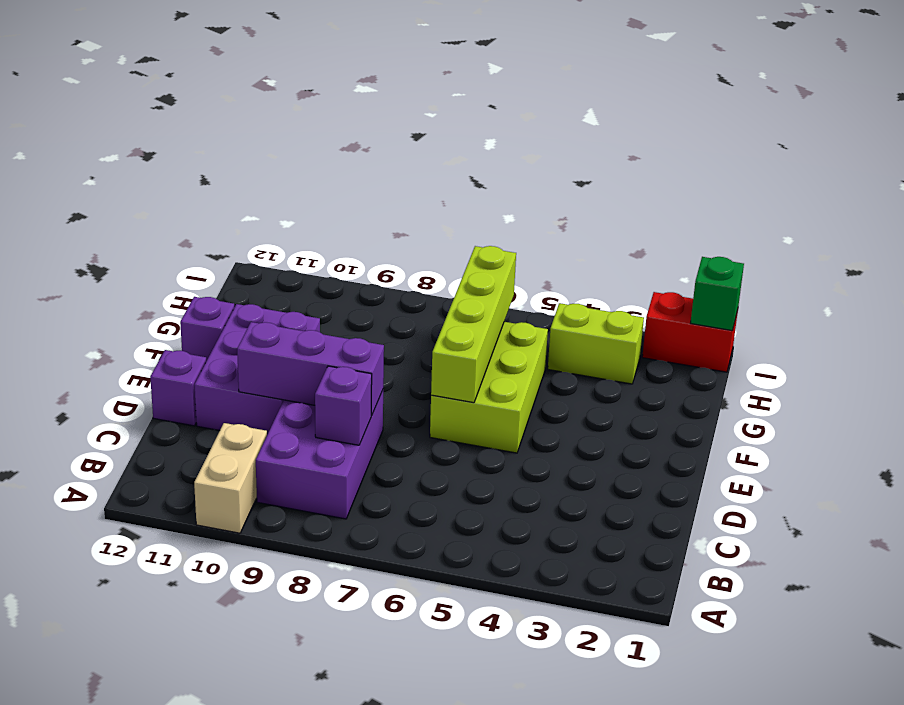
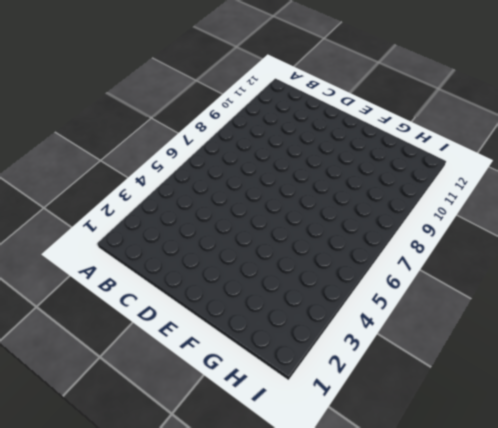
none -> tan 1x2 brick [194,423,267,533]
none -> purple 2x3 brick [256,390,383,519]
none -> purple 2x3 brick [194,304,320,435]

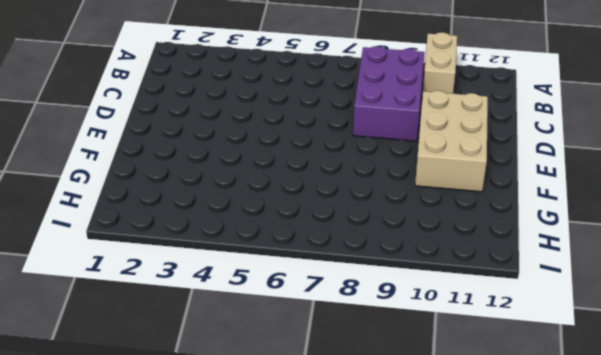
tan 2x3 brick [415,91,488,192] -> purple 2x3 brick [194,304,320,435]
none -> purple 1x1 brick [150,350,206,426]
none -> lime 2x3 brick [430,322,548,453]
none -> purple 1x1 brick [180,297,235,361]

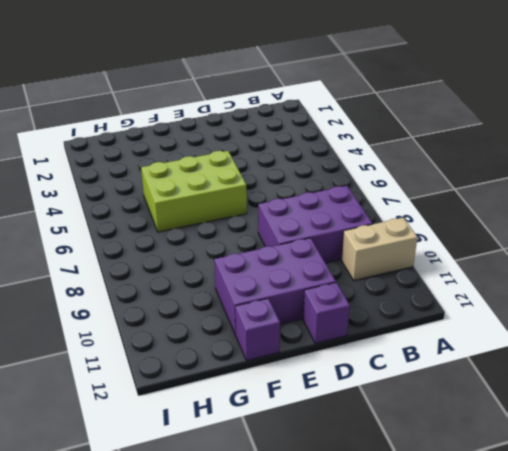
none -> lime 1x2 brick [548,303,644,384]
none -> red 1x2 brick [642,292,738,372]
none -> purple 1x1 brick [315,366,372,445]

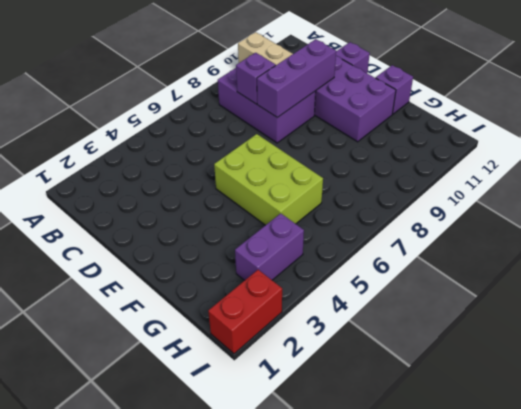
purple 1x2 brick [235,214,304,280] -> lime 1x2 brick [548,303,644,384]
none -> lime 1x4 brick [431,246,516,403]
none -> green 1x1 brick [691,257,744,331]

